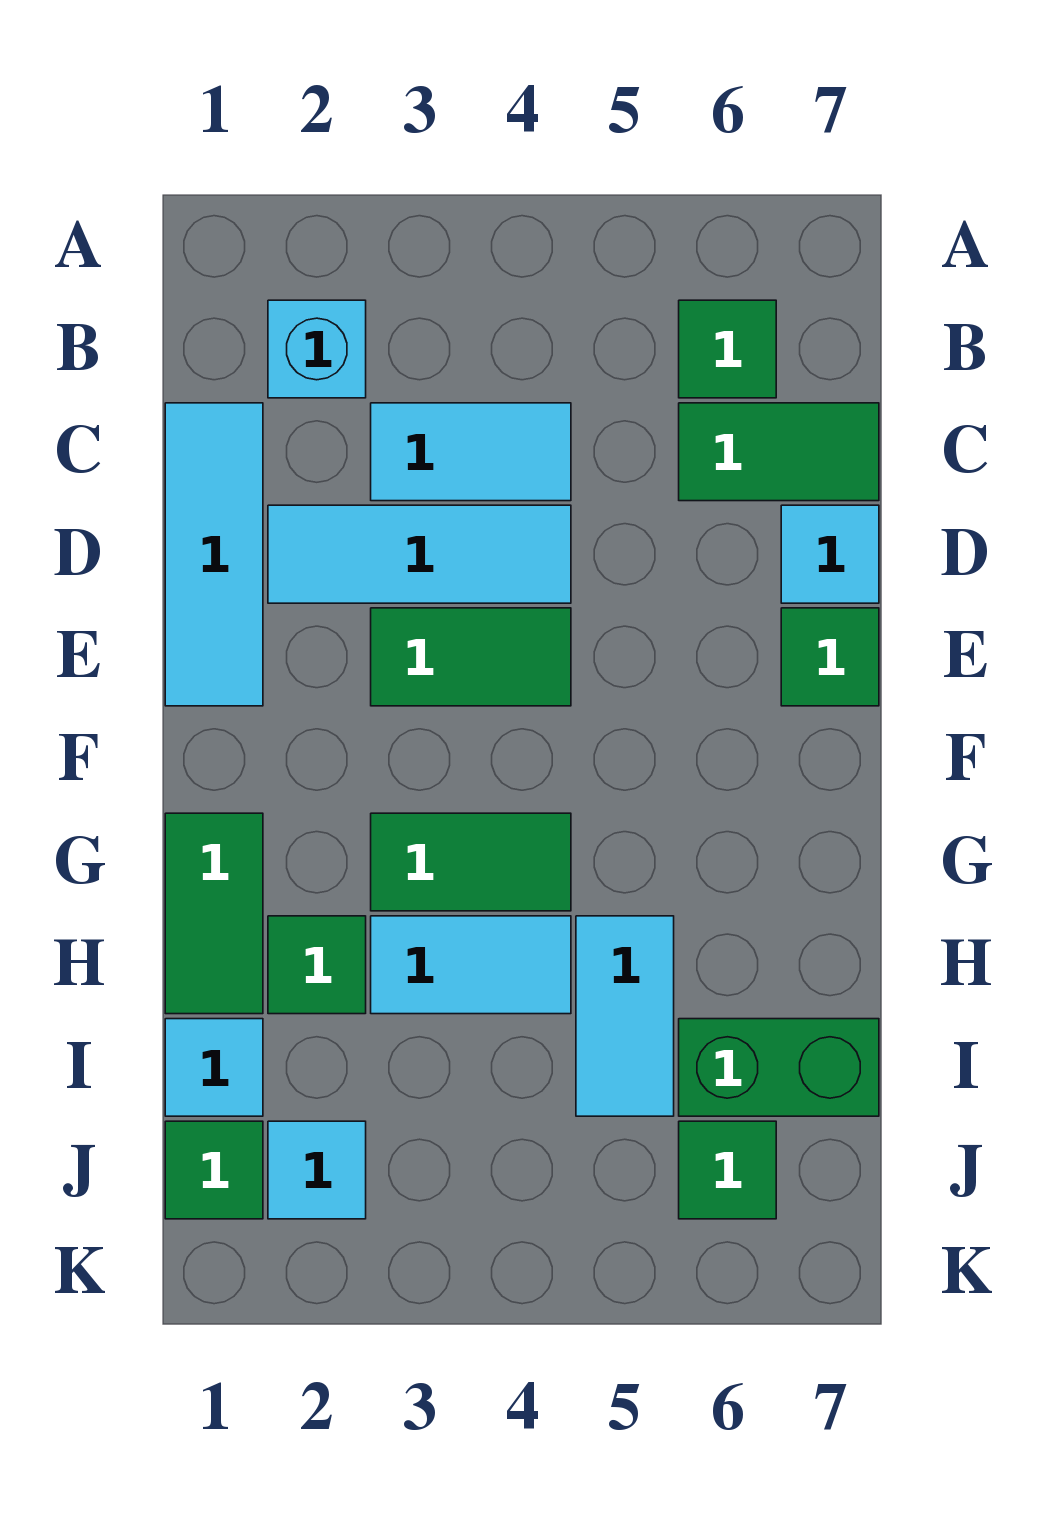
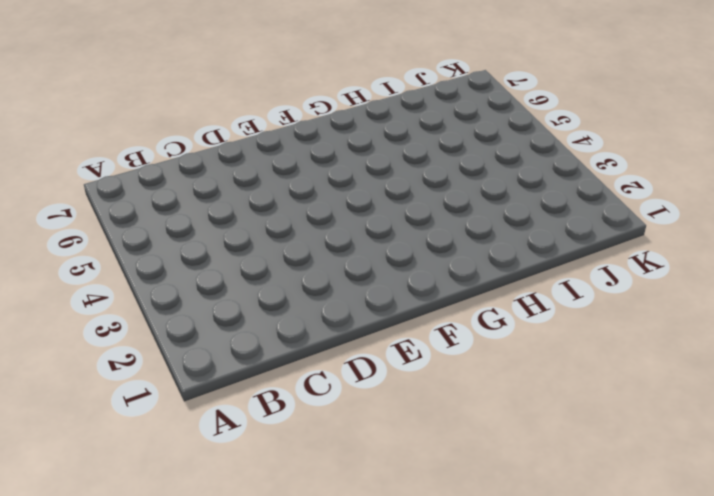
none -> cyan 1x1 brick [268,300,366,398]
none -> green 1x1 tile [679,300,776,398]
none -> cyan 1x3 tile [165,403,263,706]

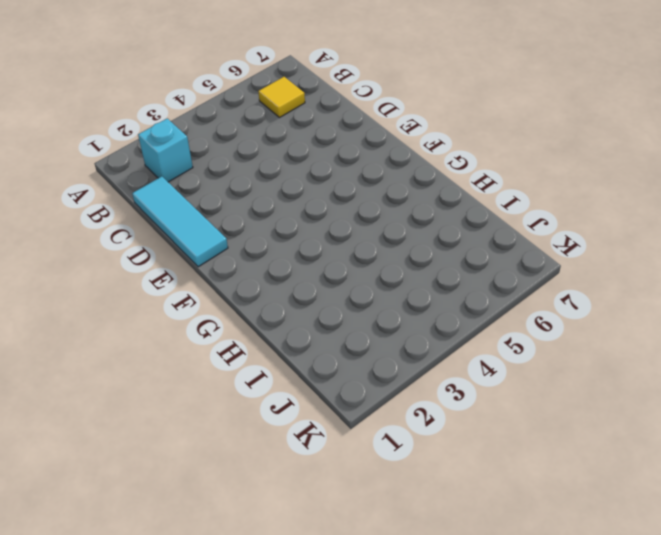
yellow 1x1 tile [258,77,305,117] -> green 1x1 tile [679,300,776,398]
none -> cyan 1x2 tile [371,403,571,501]
none -> green 1x2 tile [679,403,879,501]
none -> cyan 1x3 tile [268,505,571,603]

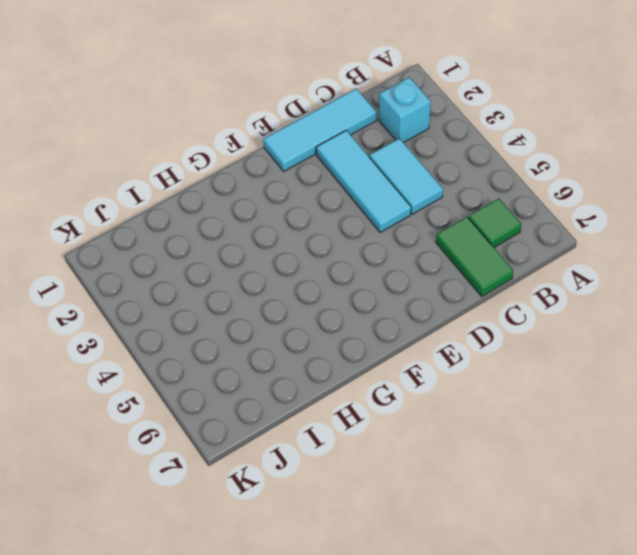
none -> cyan 1x1 tile [781,505,879,603]
none -> green 1x2 tile [371,608,571,706]
none -> green 1x1 tile [781,608,879,706]

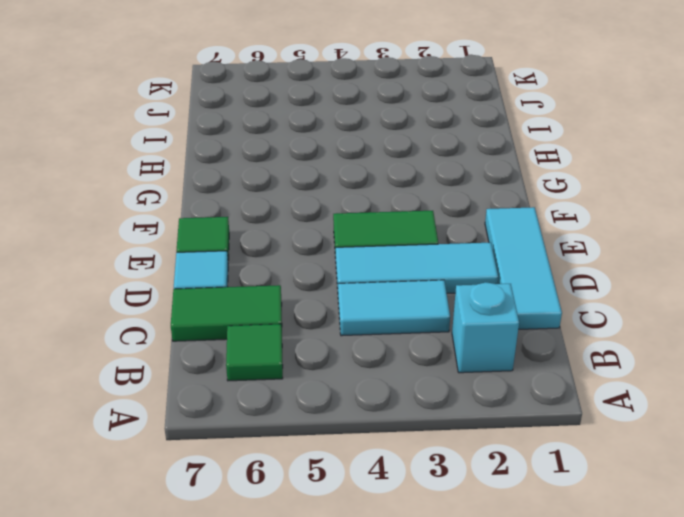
none -> green 1x2 tile [165,813,263,1014]
none -> green 1x2 tile [371,813,571,911]
none -> green 1x1 tile [268,916,366,1014]

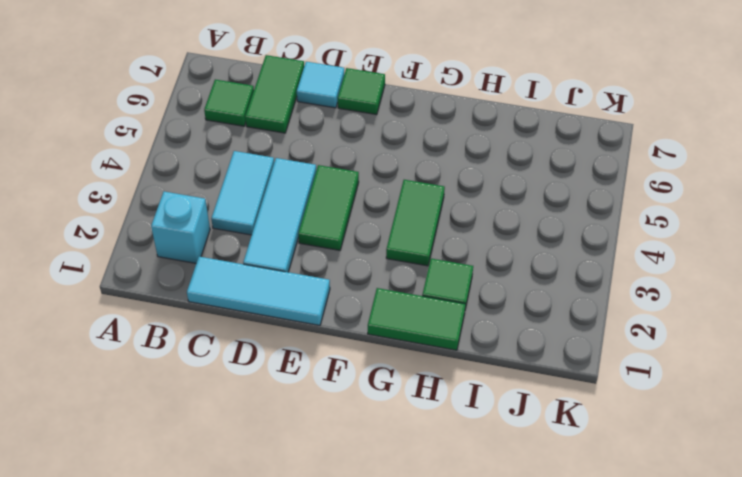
none -> cyan 1x2 tile [371,916,571,1014]
none -> cyan 1x2 tile [576,916,674,1116]
none -> cyan 1x1 tile [165,1019,263,1116]

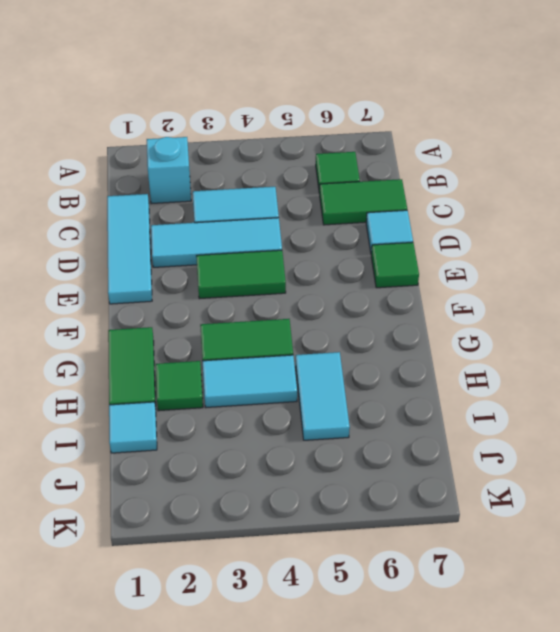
none -> green 1x2 brick [679,1019,879,1116]
none -> green 1x1 tile [165,1121,263,1219]
none -> cyan 1x1 tile [268,1121,366,1219]

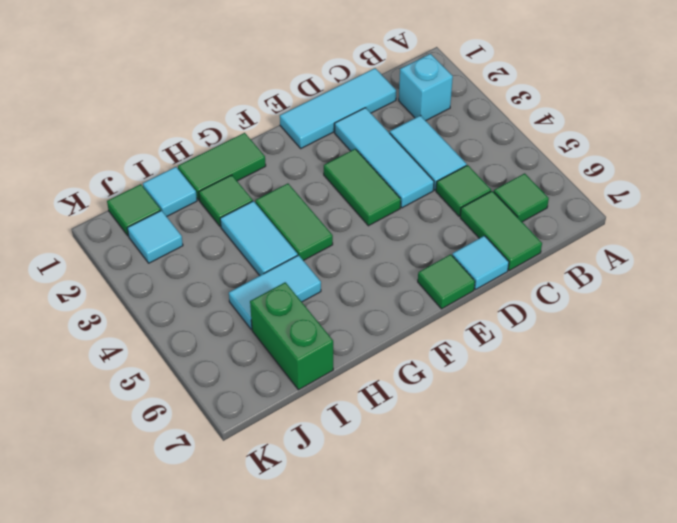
green 1x1 tile [436,165,491,216] -> green 1x1 tile moved to [679,1121,776,1219]

